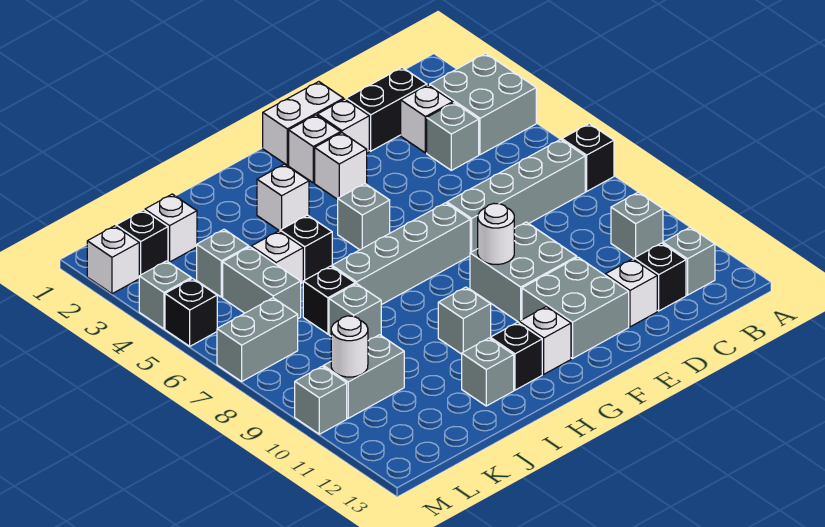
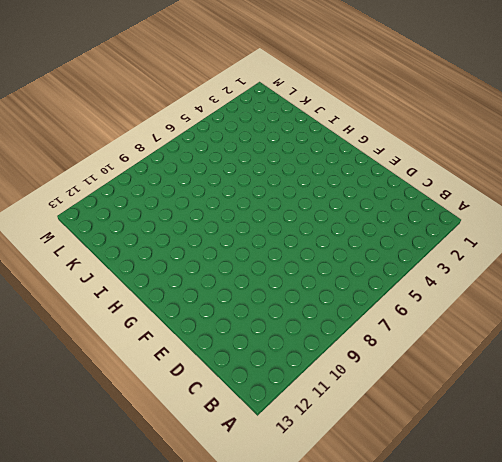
none -> grey 2x2 brick [430,53,536,155]
none -> black 1x1 brick [562,124,614,191]
none -> grey 1x4 brick [447,139,585,252]
none -> grey 1x1 brick [611,192,663,259]

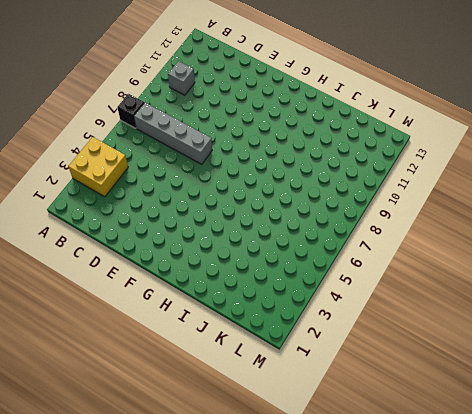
yellow 2x2 brick [68,137,128,197] -> grey 2x2 brick [430,53,536,155]
none -> grey 1x1 brick [663,227,715,295]
none -> black 1x2 brick [346,68,427,151]
none -> white 1x1 brick [401,85,453,153]
none -> grey 1x1 brick [427,103,479,170]

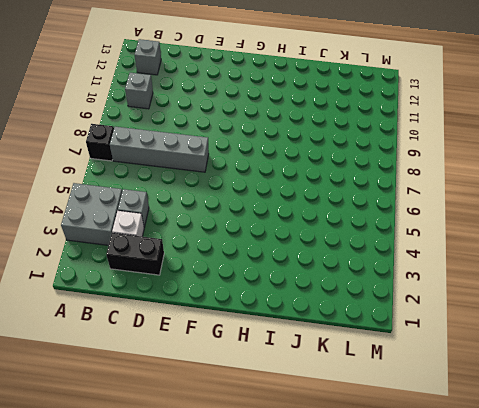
none -> black 1x1 brick [634,243,686,311]
none -> white 1x1 brick [605,259,657,327]
none -> white 1x2 brick [263,82,343,165]
none -> white 1x1 brick [317,99,369,153]

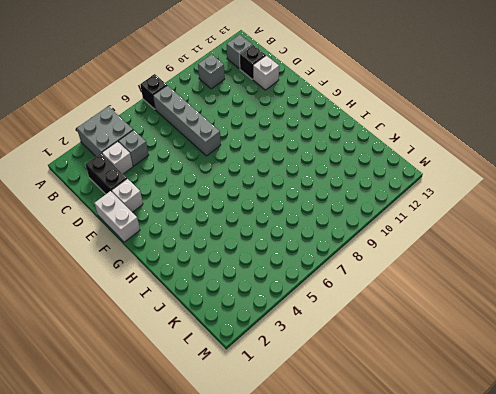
none -> grey 2x2 brick [470,222,577,322]
none -> grey 2x2 brick [522,257,629,358]
none -> white 1x1 brick [289,115,341,183]
none -> white 1x1 brick [315,133,367,199]

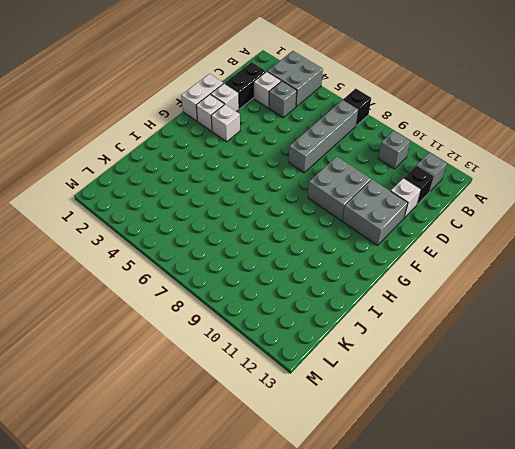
none -> grey 1x4 brick [332,203,470,305]
none -> grey 1x1 brick [338,184,390,250]
none -> white 1x1 brick [519,306,571,374]
none -> white 1x1 brick [257,164,309,231]

